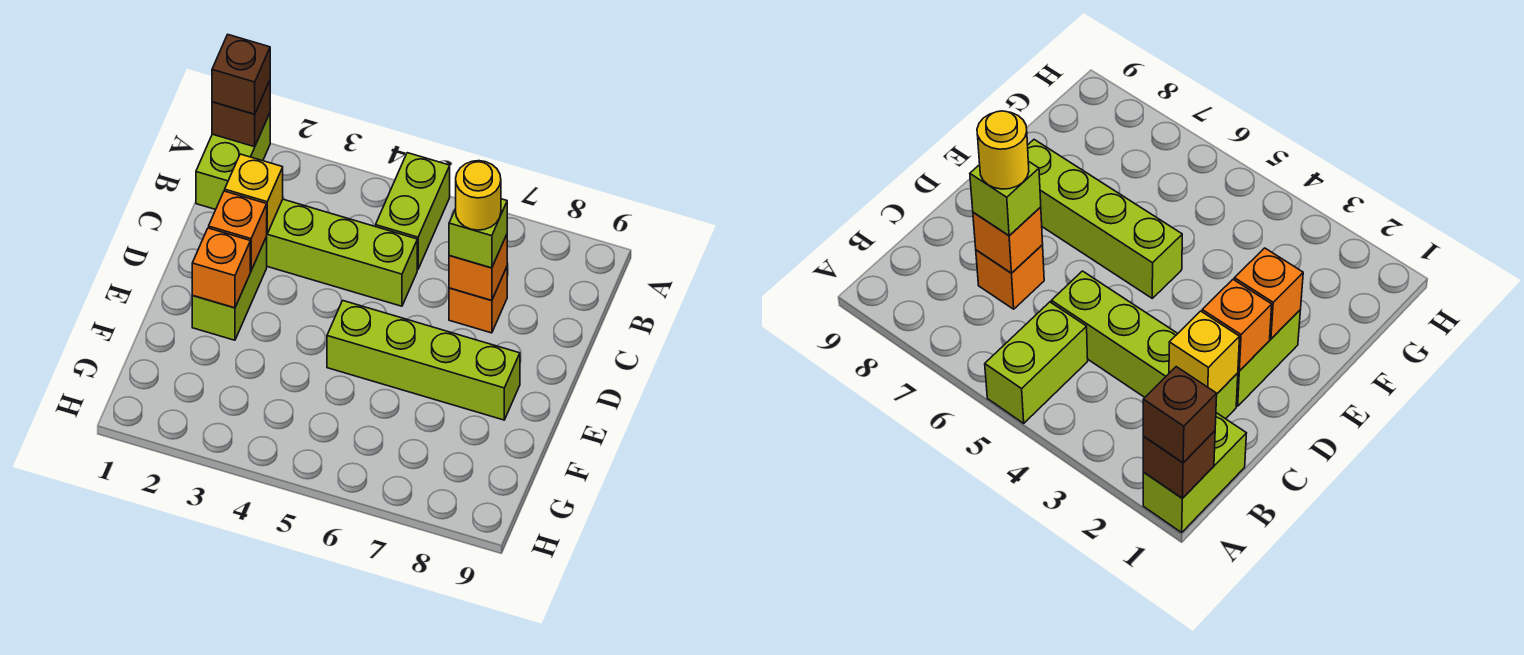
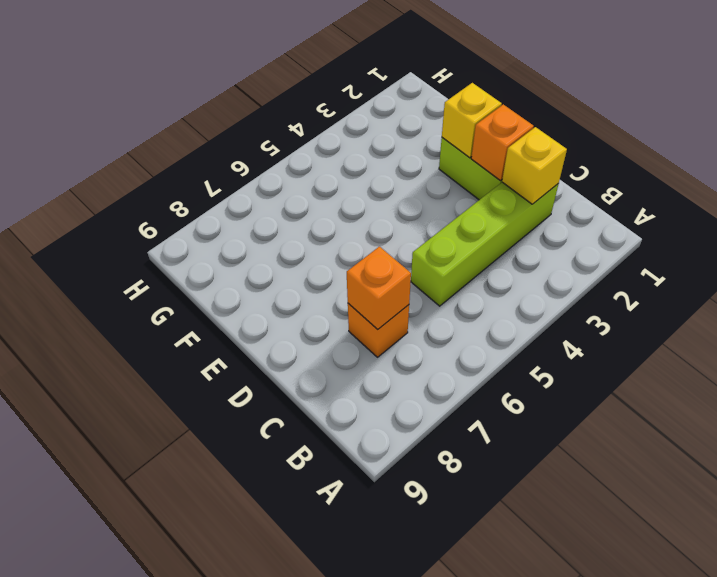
yellow 1x1 brick [442,83,502,158] -> orange 1x1 brick [192,228,250,308]
none -> lime 1x2 brick [196,113,270,209]
none -> lime 1x2 brick [376,153,450,269]
none -> lime 1x4 brick [327,301,520,420]

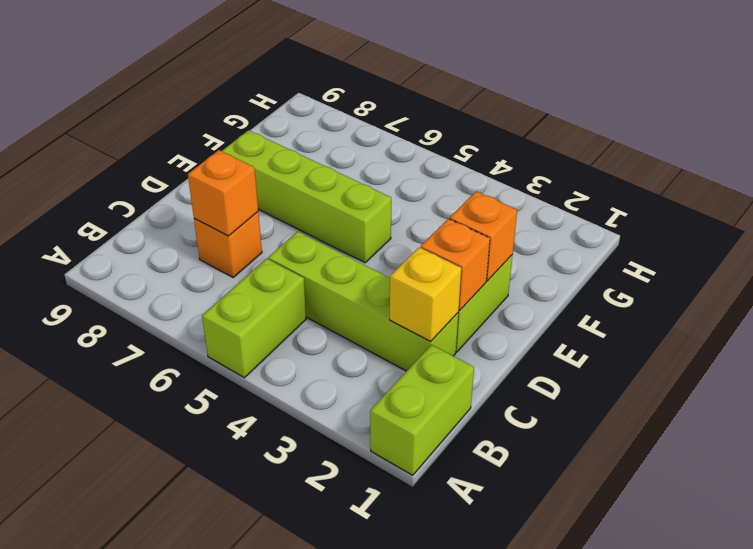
none -> brown 1x1 brick [212,81,270,147]
none -> brown 1x1 brick [212,35,270,114]
none -> lime 1x1 brick [449,199,507,268]

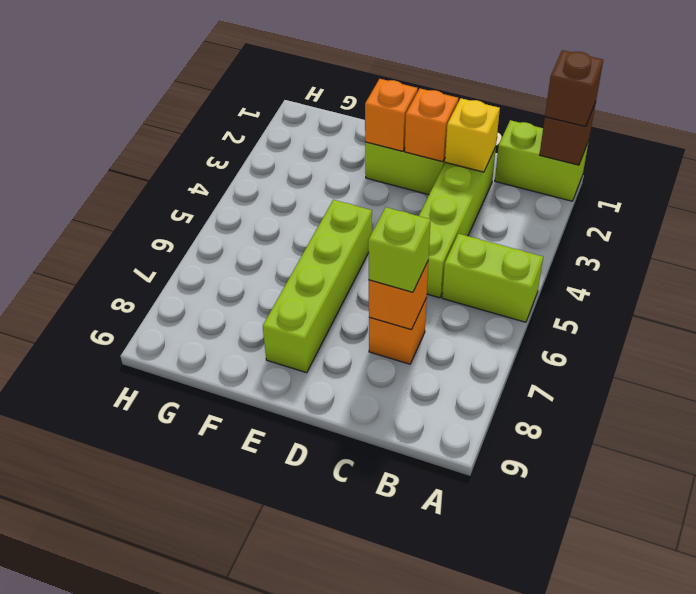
none -> yellow 1x1 round brick [455,161,501,230]

